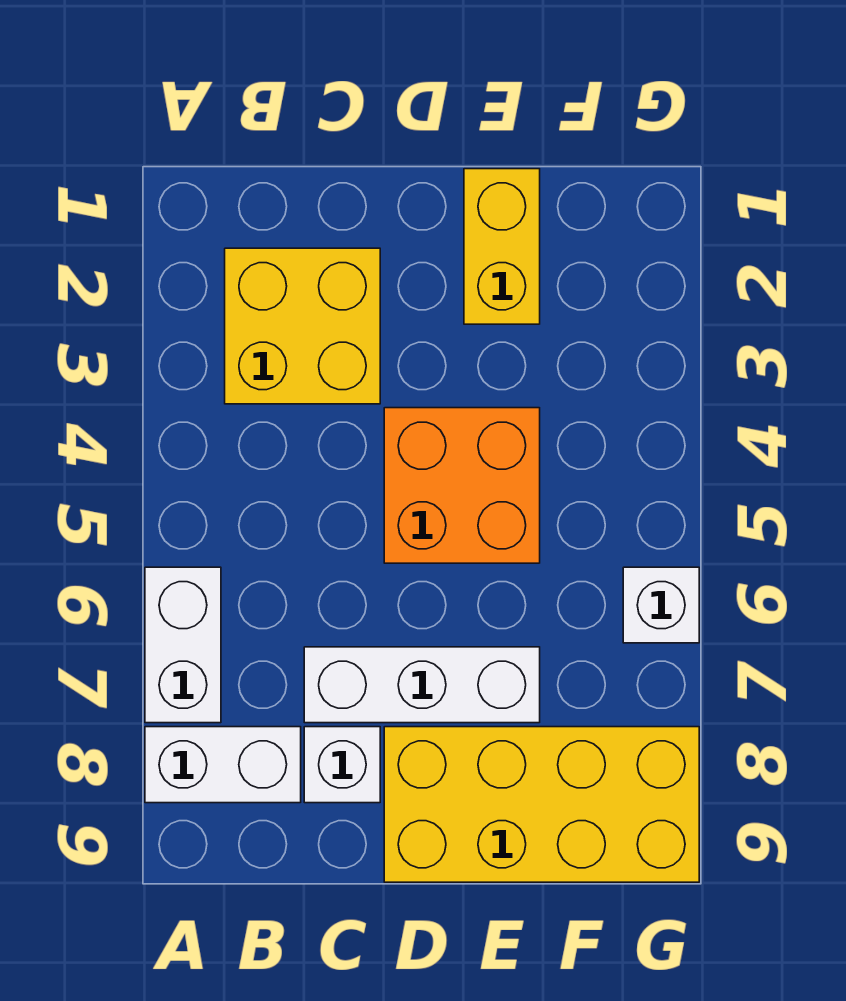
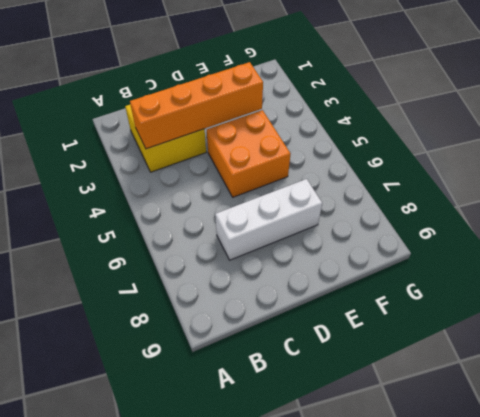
orange 1x4 brick [130,62,263,149] -> none
none -> white 1x2 brick [145,567,221,723]
none -> white 1x2 brick [145,727,301,803]

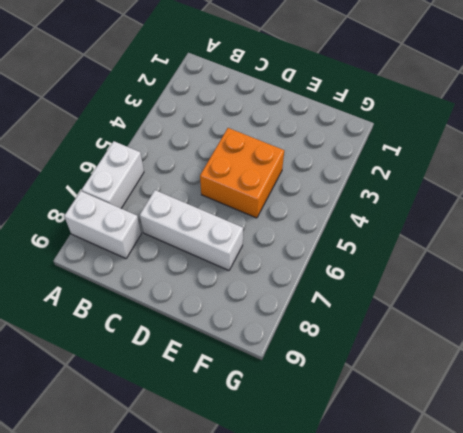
none -> yellow 2x2 brick [225,248,380,404]
none -> white 1x1 brick [304,727,380,803]

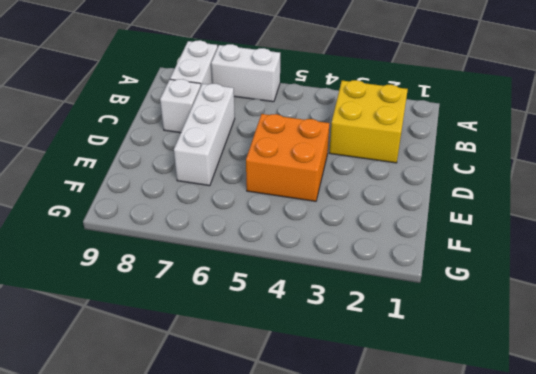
none -> yellow 2x4 brick [384,727,699,882]
none -> yellow 1x2 brick [464,169,540,324]

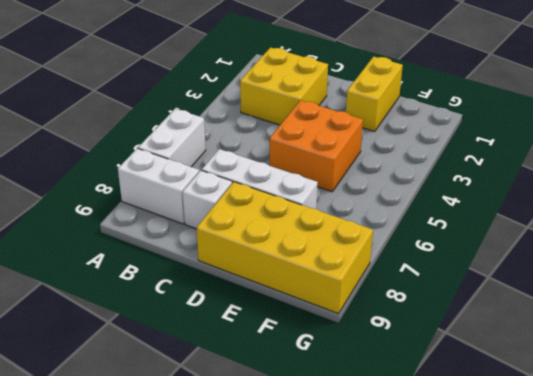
none -> white 1x1 brick [623,567,699,643]

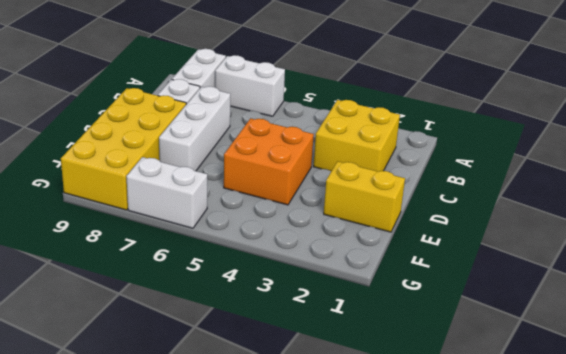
white 1x2 brick [126,157,207,228] -> white 1x1 brick [623,567,699,643]

